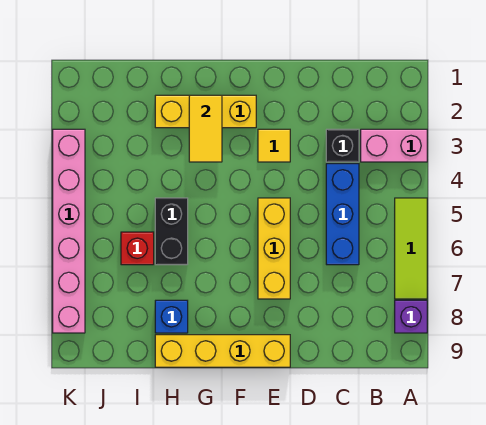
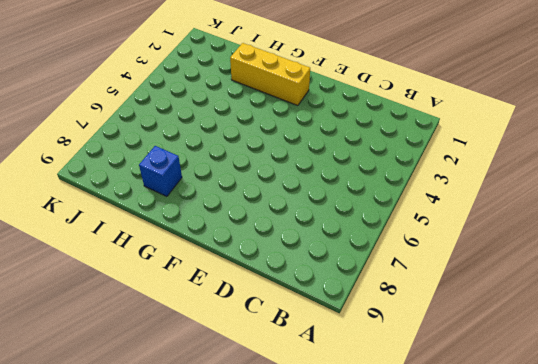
none -> pink 1x2 brick [361,129,427,162]
none -> lime 1x3 tile [395,198,427,299]
none -> purple 1x1 brick [395,300,427,333]

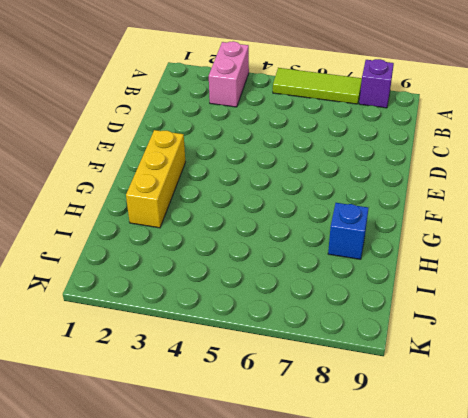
none -> black 1x1 brick [326,129,359,162]
none -> blue 1x3 brick [326,164,359,265]
none -> yellow 1x1 tile [258,129,290,162]

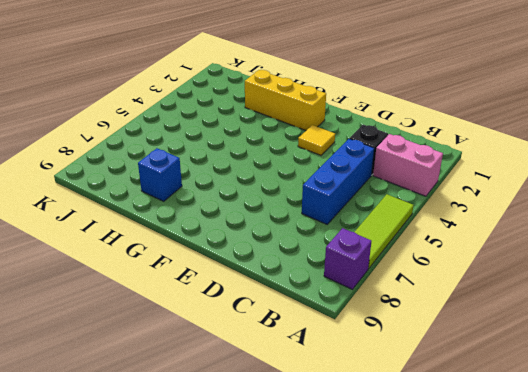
none -> yellow 1x3 brick [258,198,290,299]
none -> yellow 1x4 brick [155,335,290,367]
none -> black 1x2 brick [155,198,188,265]

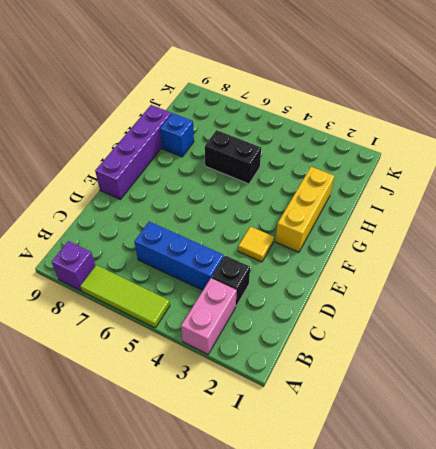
purple 1x4 brick [95,105,171,199] -> yellow 1x4 brick [155,335,290,367]
none -> yellow 1x3 brick [258,198,290,299]
none -> red 1x1 brick [121,232,154,265]
none -> pink 1x6 brick [53,129,85,333]

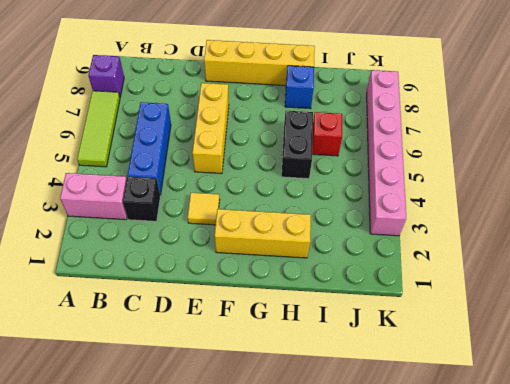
none -> yellow 1x2 tile [189,95,222,162]

